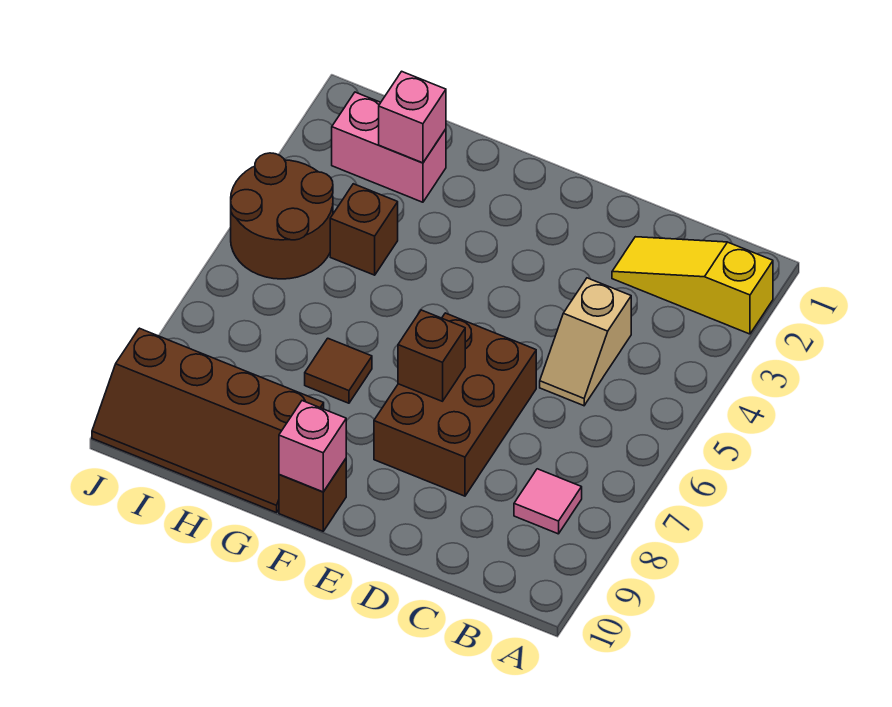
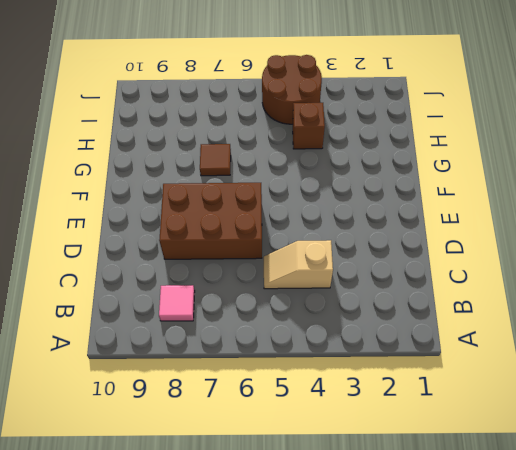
none -> yellow 1x3 slope [612,237,773,334]
none -> brown 1x1 brick [279,459,346,531]
none -> brown 2x4 slope [92,328,324,513]

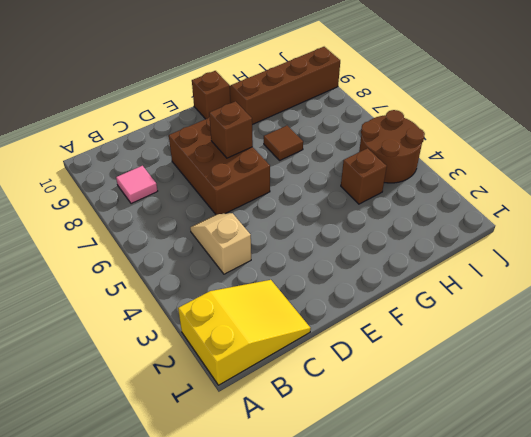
yellow 2x3 slope [178,280,311,385] -> yellow 1x3 slope [612,237,773,334]
none -> pink 1x2 brick [332,92,446,202]
none -> pink 1x1 brick [279,401,346,492]
none -> pink 1x1 brick [379,71,446,163]

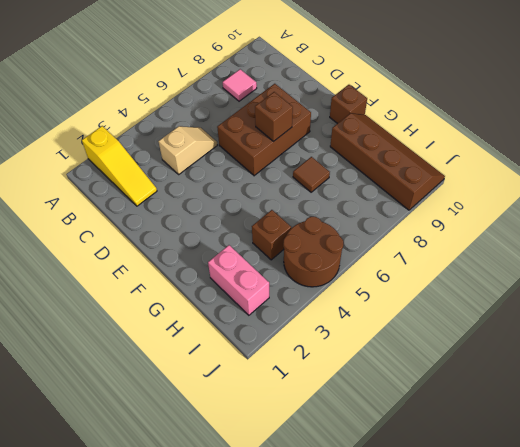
none -> pink 1x1 brick [279,401,346,492]
none -> pink 1x1 brick [379,71,446,163]

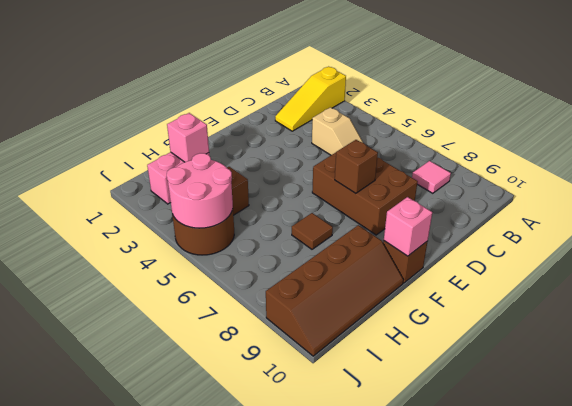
pink 2x2 round brick [167,153,233,228] -> none

